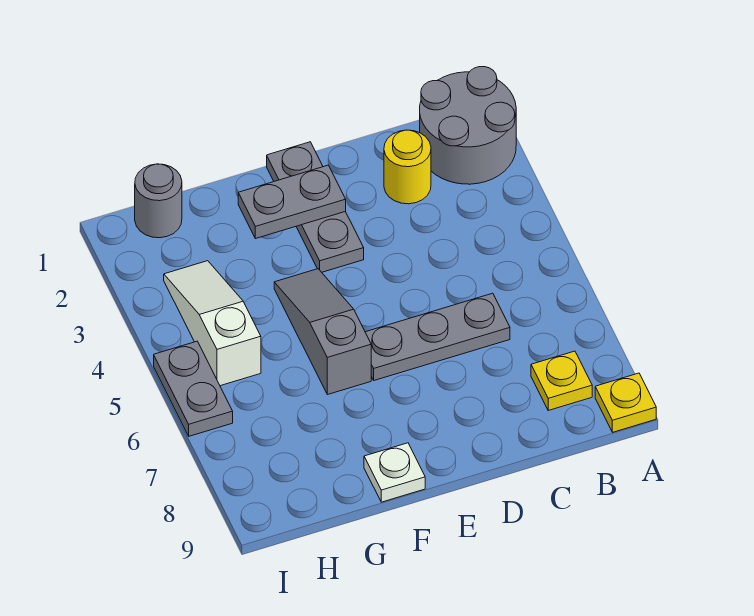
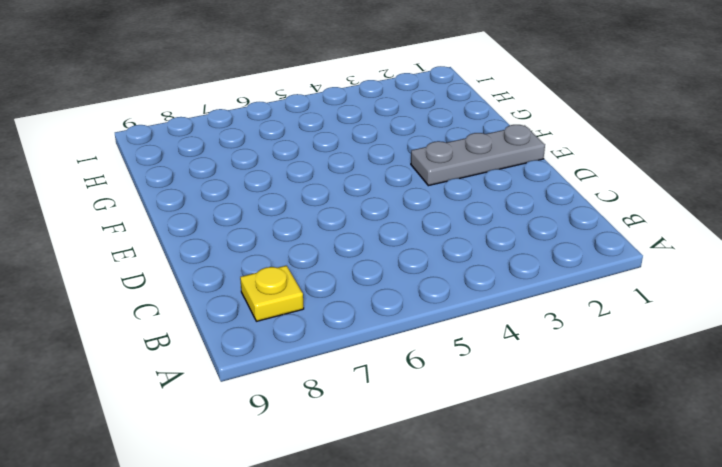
none -> grey 2x2 round brick [420,67,516,184]
none -> yellow 1x1 plate [595,373,656,432]
none -> yellow 1x1 round brick [384,130,431,204]

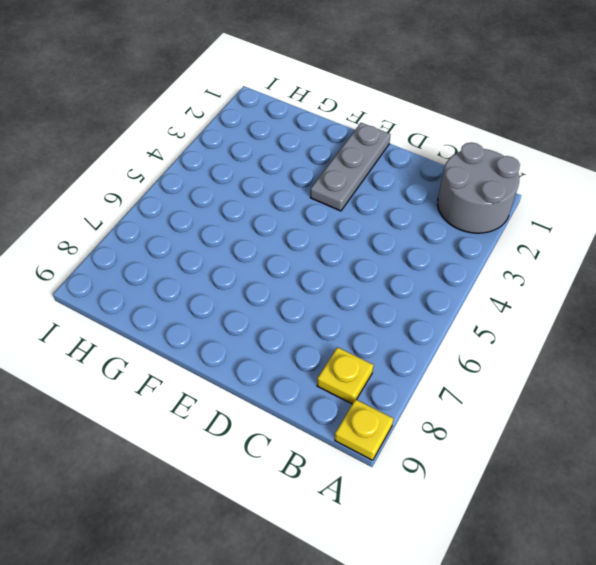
none -> yellow 1x1 round brick [384,130,431,204]
none -> grey 1x3 plate [365,293,510,380]
none -> grey 1x3 slope [274,269,371,395]

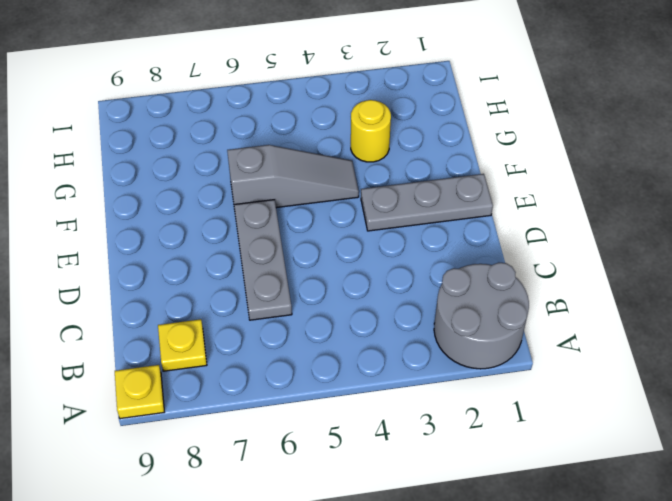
yellow 1x1 round brick [351,100,391,162] -> yellow 1x1 round brick moved to [384,130,431,204]
none -> white 1x1 plate [364,443,425,502]
none -> grey 1x1 round brick [135,164,182,238]
none -> white 1x3 slope [164,261,261,386]

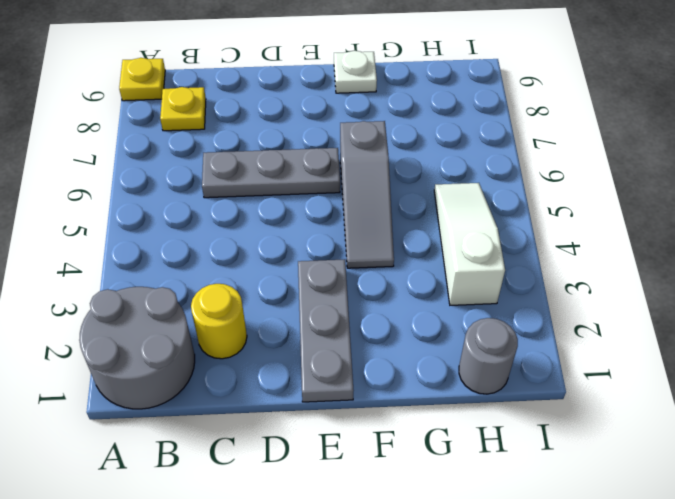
white 1x3 slope [434,183,505,305] -> white 1x3 slope turned to [164,261,261,386]
none -> grey 1x2 plate [154,341,233,436]
none -> grey 1x2 plate [238,165,346,239]

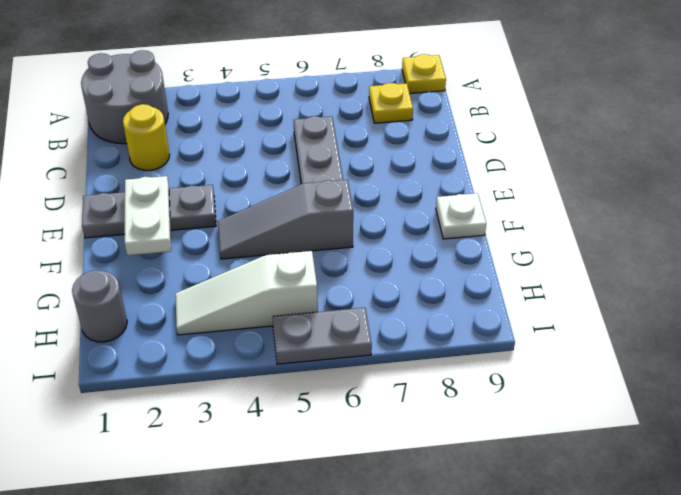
white 1x2 plate [125,176,171,255] -> grey 1x2 plate [238,165,346,239]

